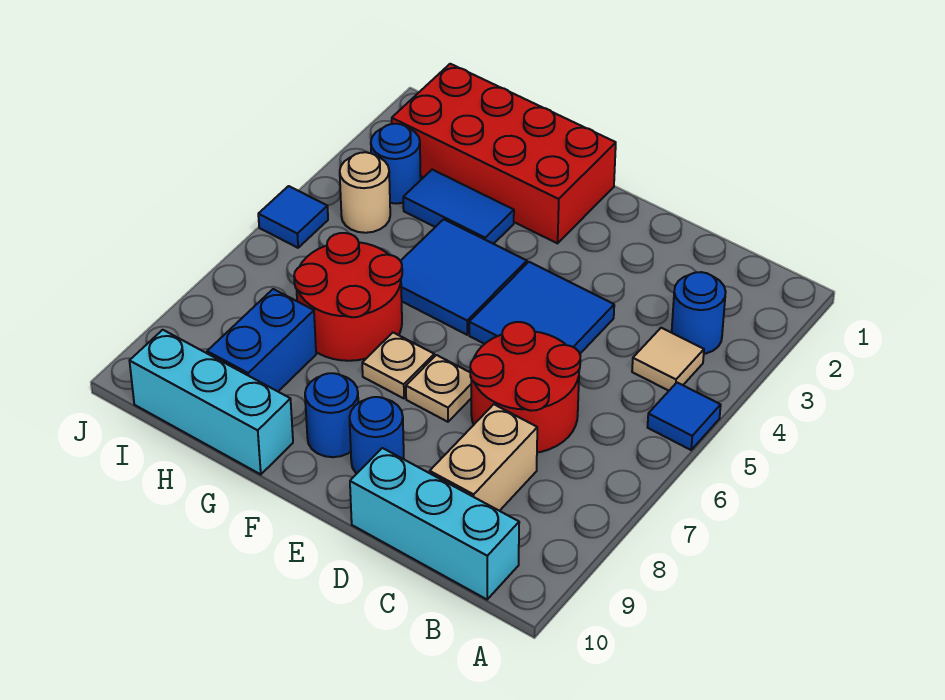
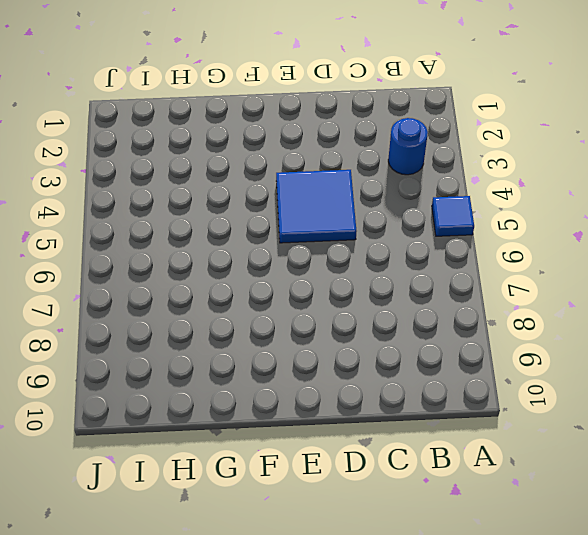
none -> tan 1x1 tile [632,328,704,391]
none -> cyan 1x3 brick [350,448,519,599]
none -> red 2x2 round brick [470,322,580,453]

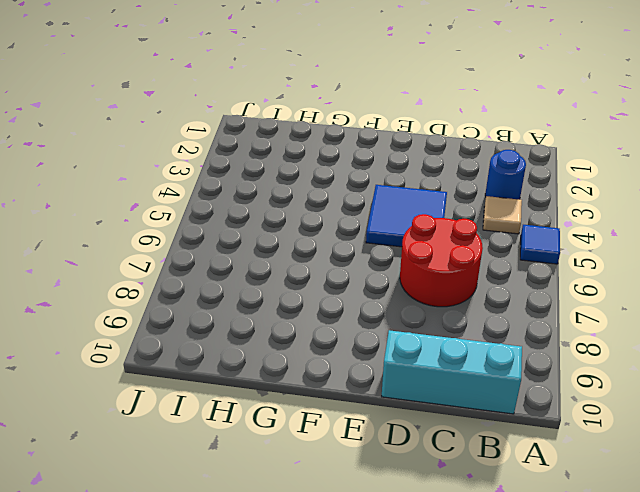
none -> tan 1x2 brick [430,404,537,511]
none -> tan 1x1 plate [406,355,471,422]
none -> blue 1x1 round brick [349,397,404,474]

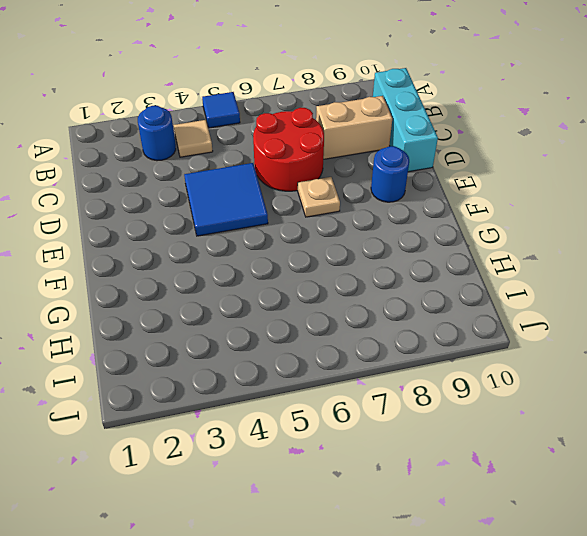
none -> red 2x4 brick [392,64,616,243]
none -> blue 2x2 tile [401,219,527,335]
none -> tan 1x1 plate [362,333,434,398]

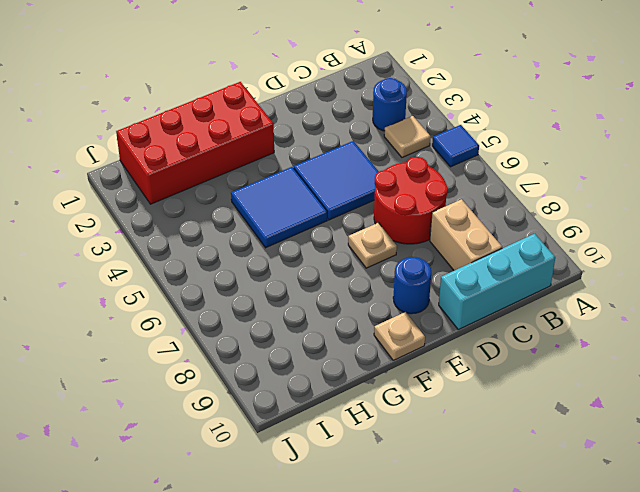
tan 1x1 plate [374,312,425,360] -> tan 1x1 plate moved to [362,333,434,398]
none -> blue 1x1 round brick [305,373,358,457]
none -> blue 1x2 tile [403,170,514,244]
none -> red 2x2 round brick [294,233,402,361]

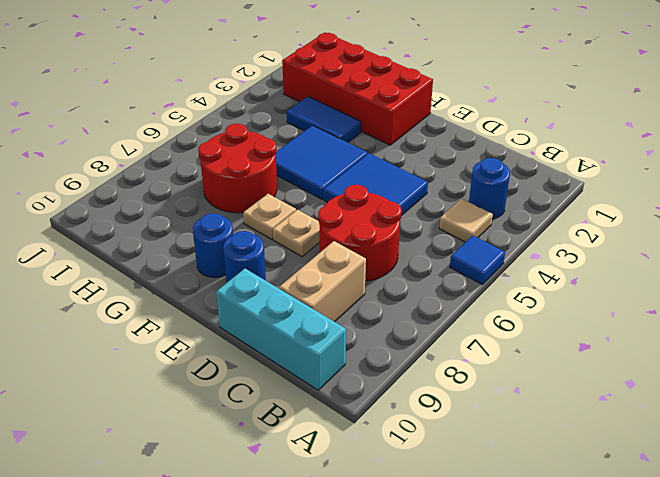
none -> cyan 1x3 brick [130,330,293,475]
none -> blue 1x2 brick [207,289,316,391]
none -> blue 1x1 round brick [371,124,421,204]

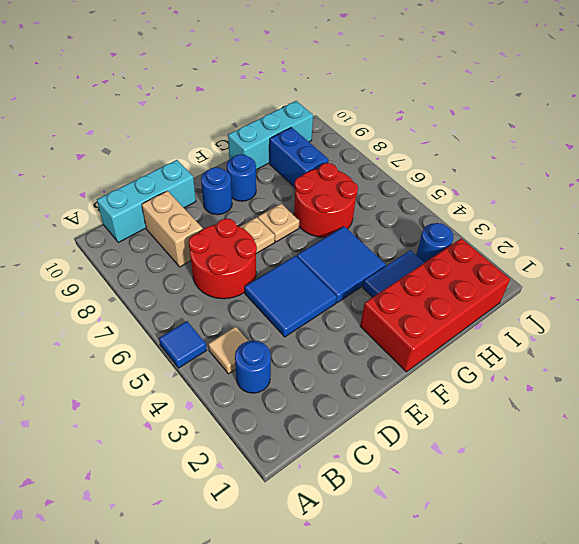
none -> tan 1x1 round brick [340,152,390,233]
none -> blue 1x1 tile [258,186,328,248]

